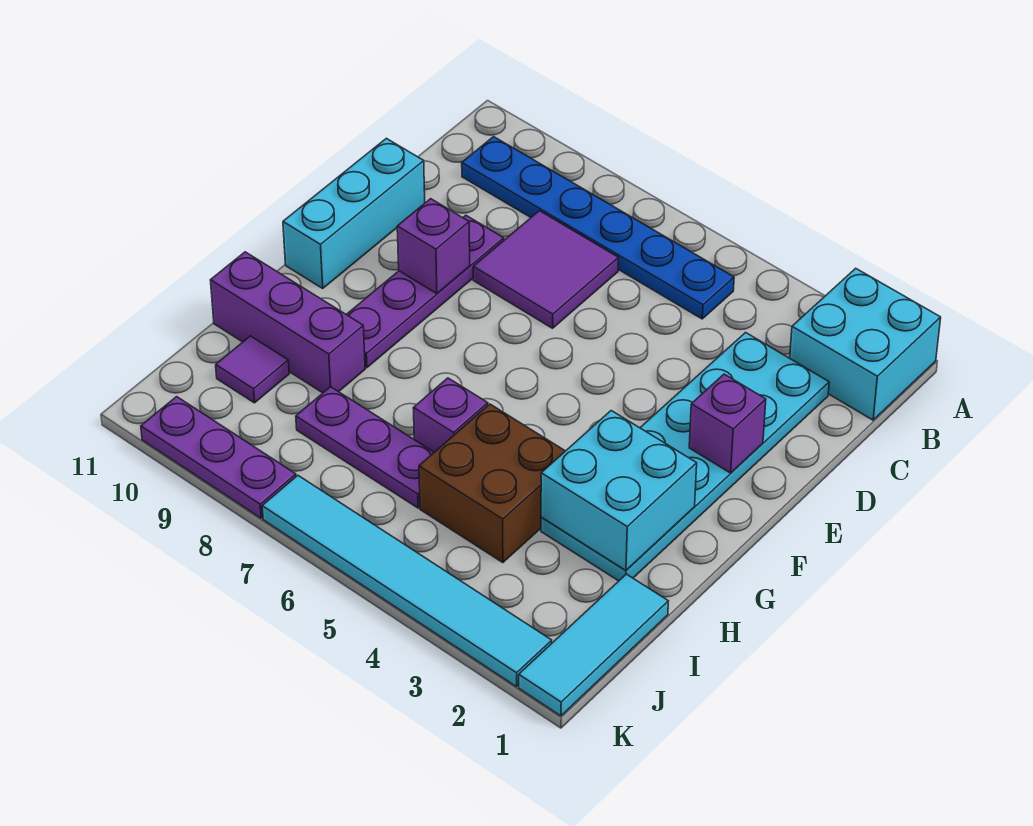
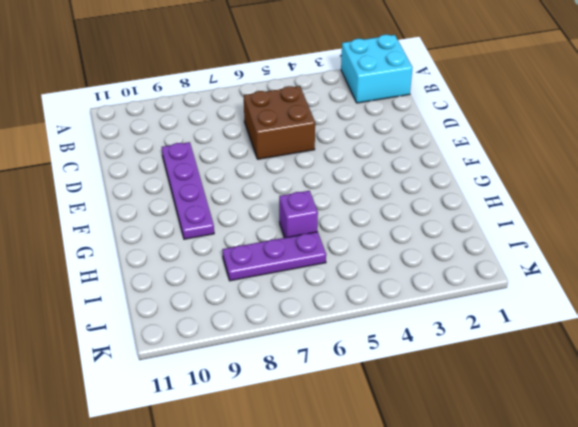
brown 2x2 brick [244,86,315,159] -> brown 2x2 brick moved to [419,404,565,563]
none -> blue 1x6 plate [462,137,734,319]
none -> cyan 2x6 plate [541,333,829,581]
none -> purple 2x2 tile [473,211,618,328]

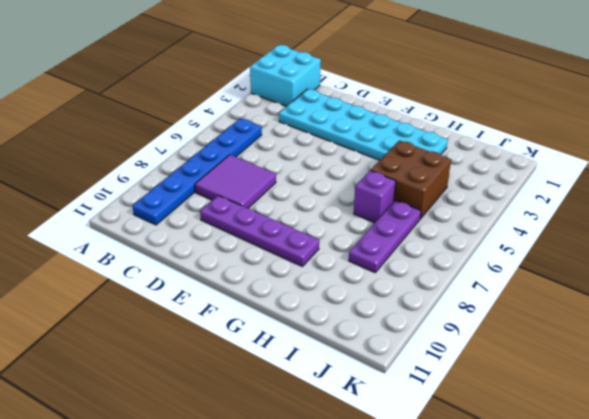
none -> cyan 1x3 brick [283,138,425,288]
none -> purple 1x3 brick [210,252,365,393]
none -> cyan 1x3 tile [519,574,668,716]

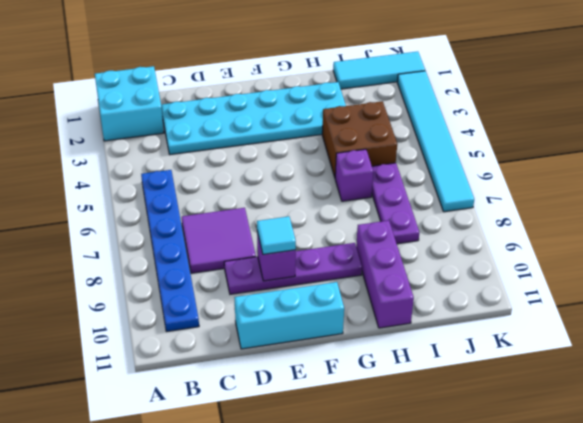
cyan 1x1 tile [257,216,296,254] -> none
none -> purple 1x1 tile [216,336,289,403]
none -> purple 1x3 plate [141,397,296,518]
none -> purple 1x1 brick [689,374,766,473]

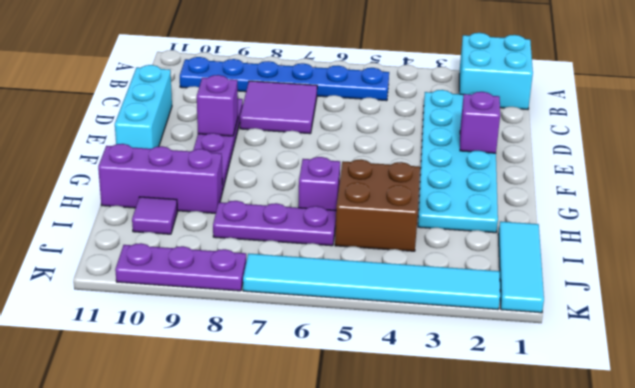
none -> cyan 2x2 brick [541,411,697,570]

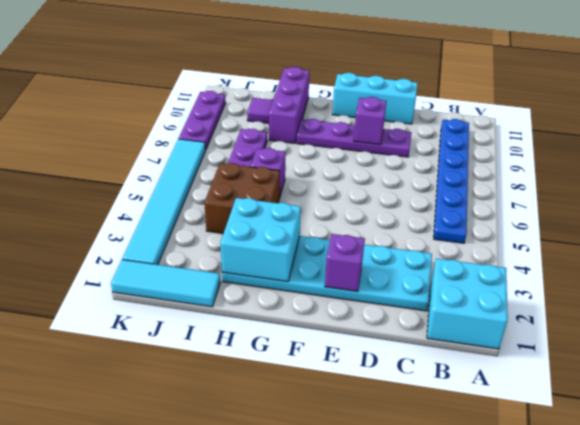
none -> purple 2x2 tile [473,211,618,328]

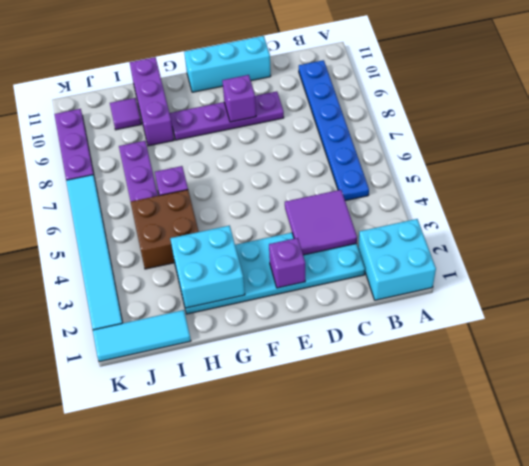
purple 2x2 tile [285,190,357,255] -> purple 2x2 tile moved to [473,211,618,328]

